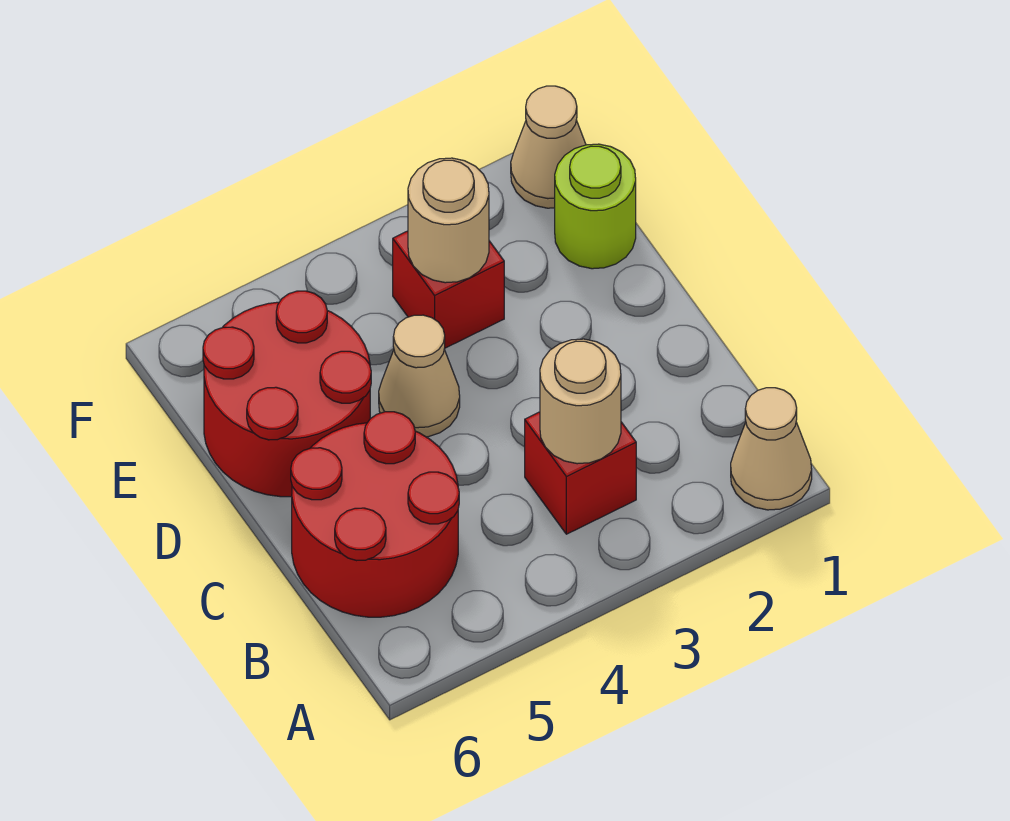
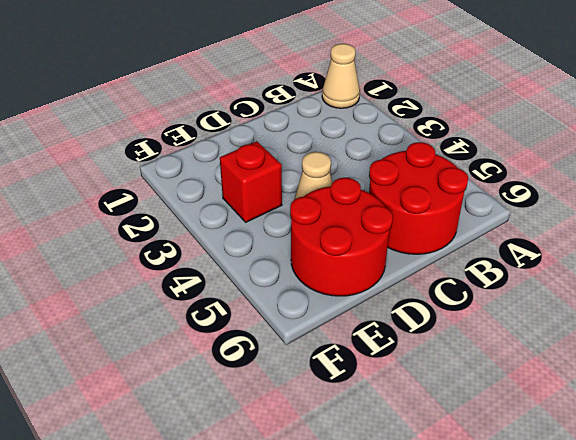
none -> red 1x1 brick [525,412,636,534]
none -> lime 1x1 round brick [555,144,636,269]

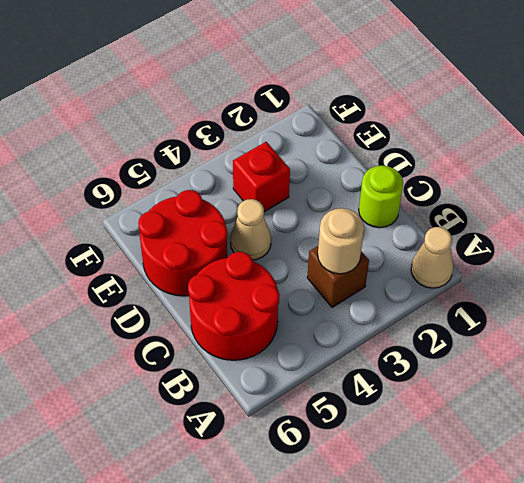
brown 1x1 brick [307,246,369,307] -> red 1x1 brick [525,412,636,534]
lime 1x1 round brick [359,166,403,228] -> lime 1x1 round brick moved to [555,144,636,269]
none -> tan 1x1 cone [511,86,586,208]
none -> tan 1x1 round brick [408,158,489,283]

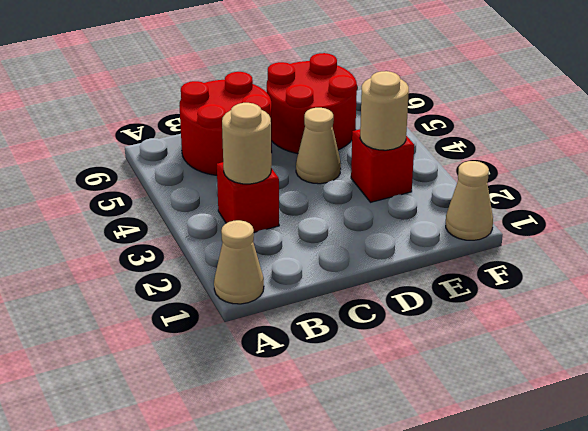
none -> lime 1x1 round brick [555,144,636,269]

